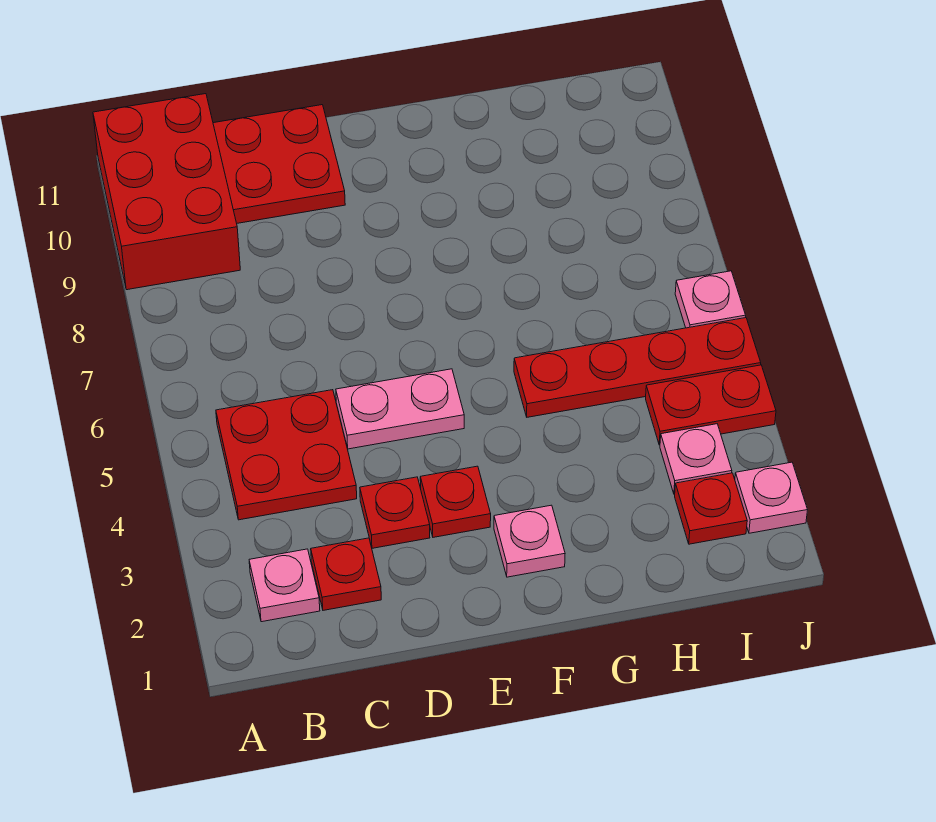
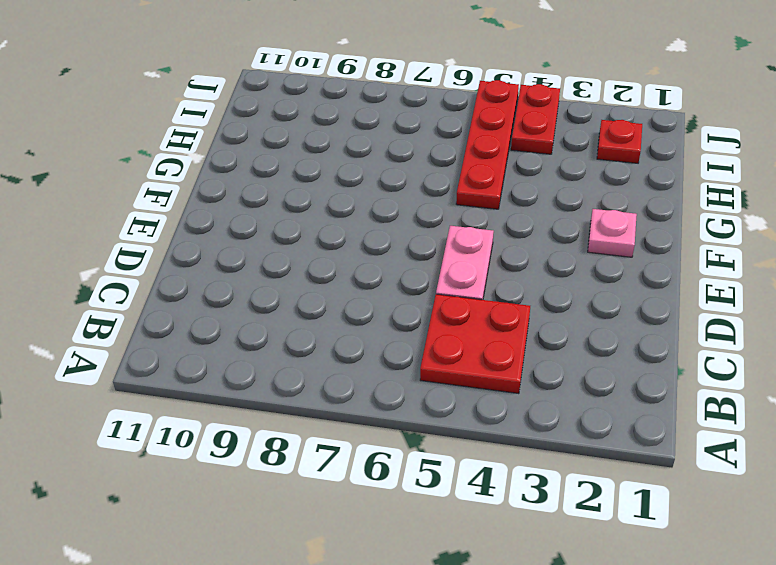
none -> red 2x3 brick [93,94,240,290]
none -> pink 1x1 plate [249,549,320,622]
none -> red 1x1 plate [311,538,381,610]

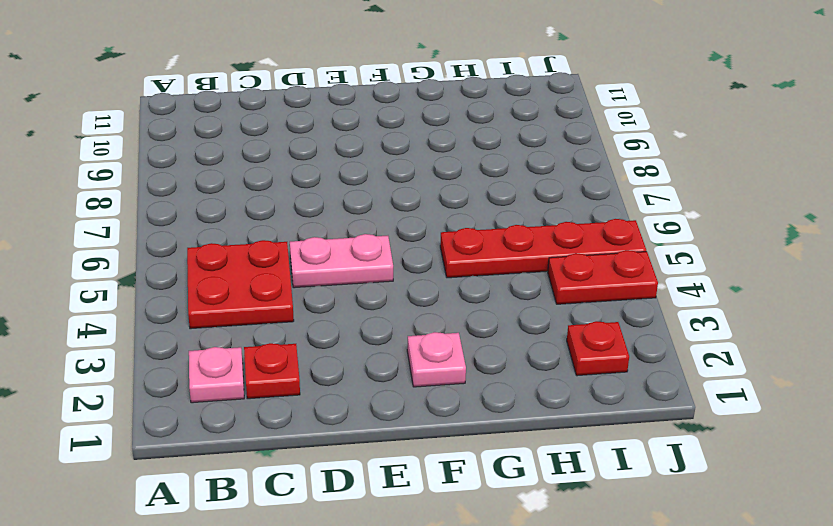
none -> red 2x3 brick [93,94,240,290]
none -> red 2x2 plate [213,105,345,223]
none -> red 1x1 plate [360,477,430,548]

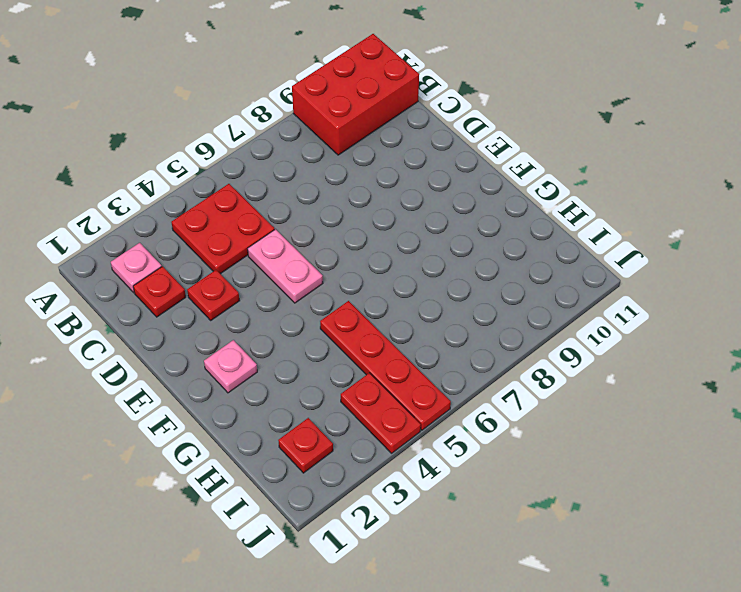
none -> red 2x2 plate [213,105,345,223]
none -> red 1x1 plate [420,466,491,537]
none -> pink 1x1 plate [660,424,732,494]

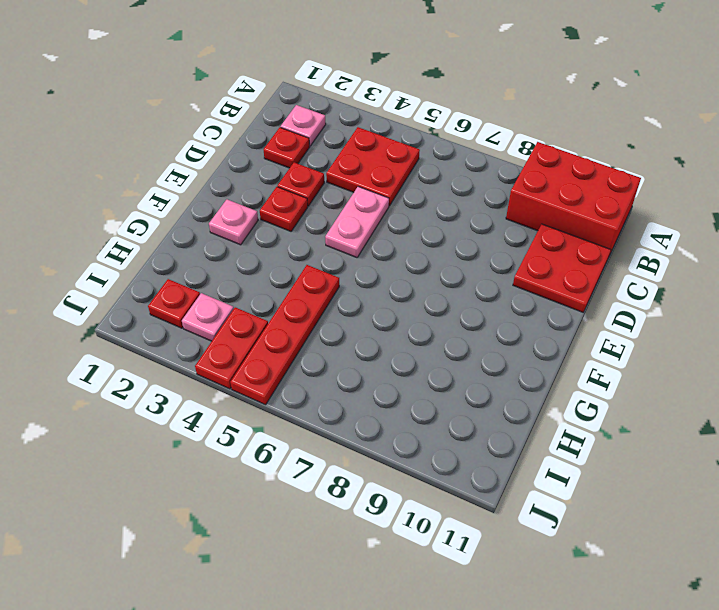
none -> pink 1x1 plate [735,462,807,533]
none -> pink 1x1 plate [675,271,746,328]

